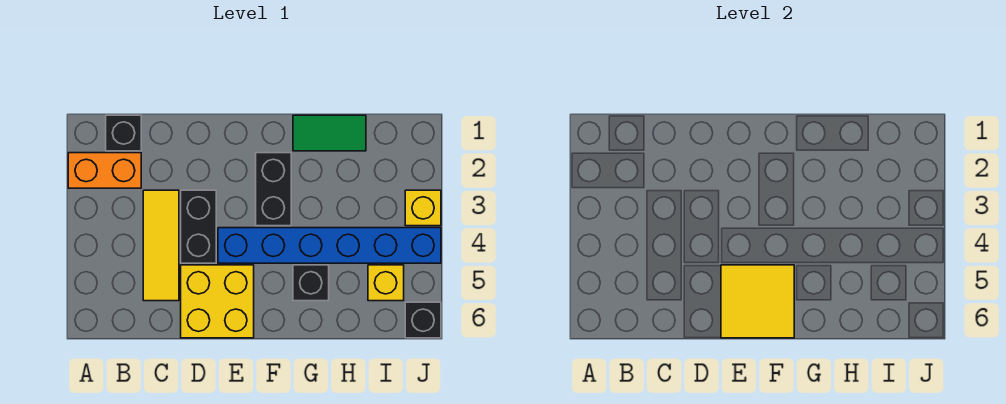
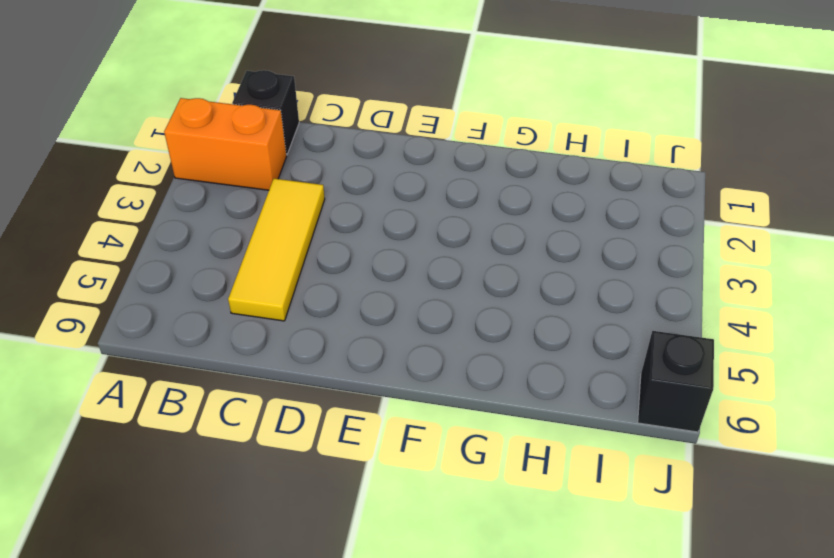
none -> black 1x2 brick [181,190,216,263]
none -> yellow 2x2 brick [181,265,254,338]
none -> blue 1x6 brick [218,228,441,263]

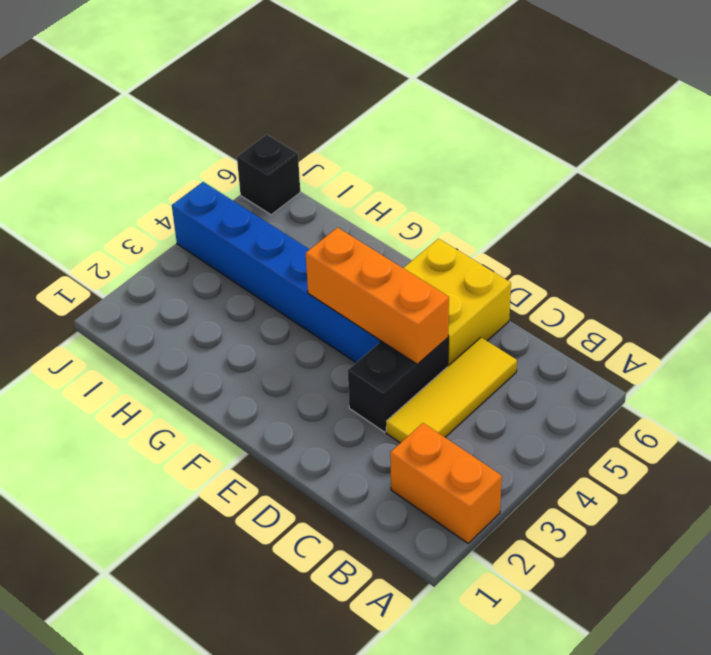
orange 1x3 brick [306,228,449,364] -> none
none -> black 1x1 brick [106,115,141,151]
none -> black 1x2 brick [256,153,291,226]
none -> green 1x2 tile [293,115,366,151]

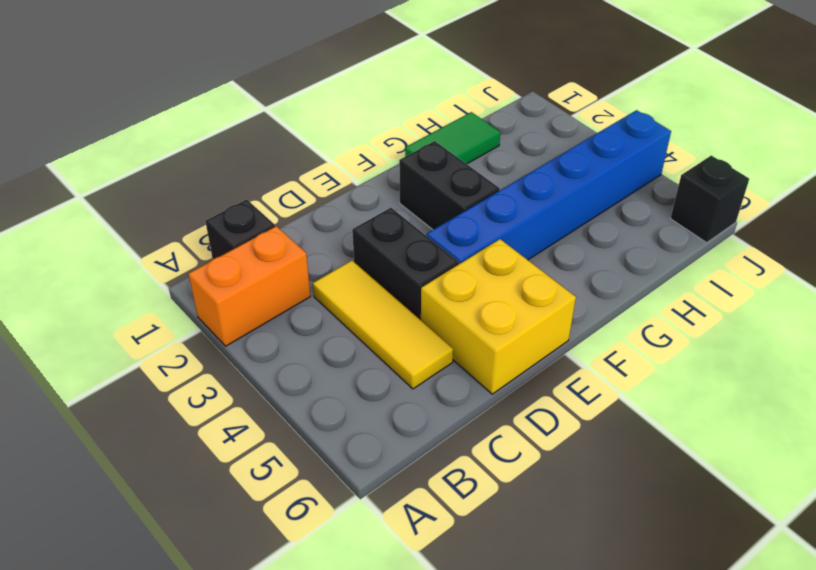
none -> black 1x1 brick [293,265,329,301]
none -> yellow 1x1 brick [368,265,404,301]
none -> yellow 1x1 brick [405,190,441,226]

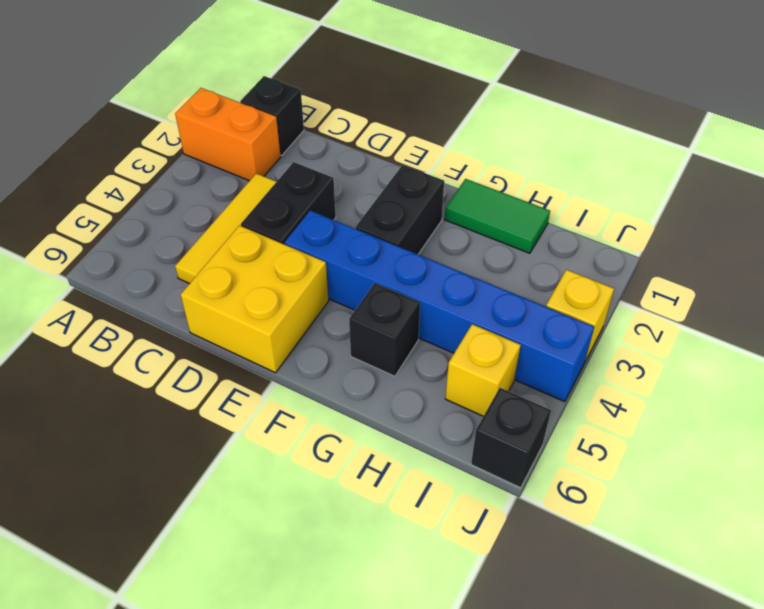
none -> yellow 2x2 tile [721,265,794,338]

